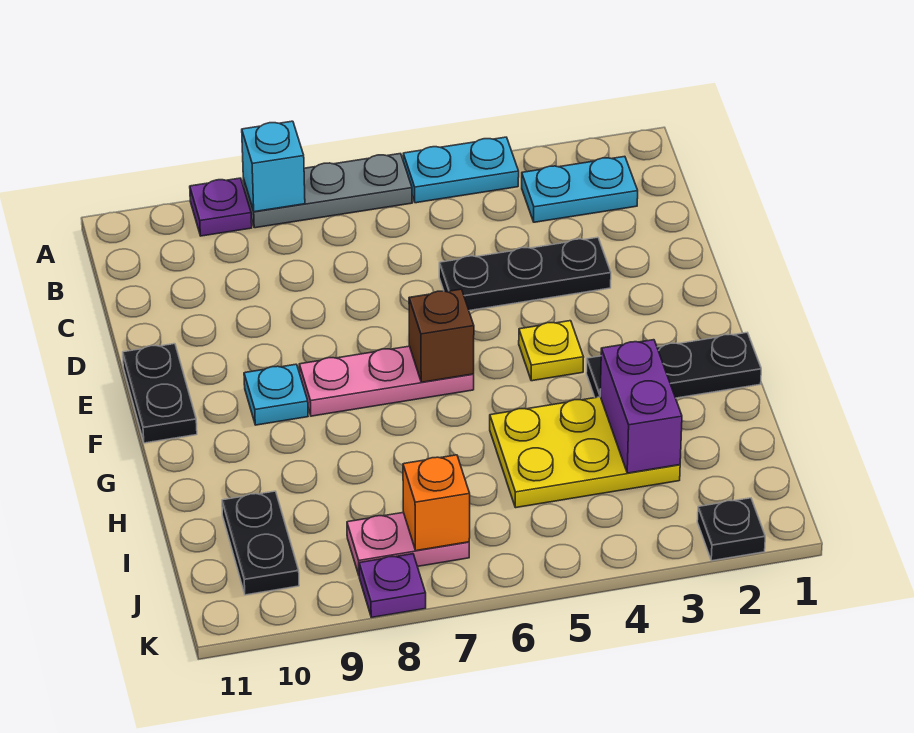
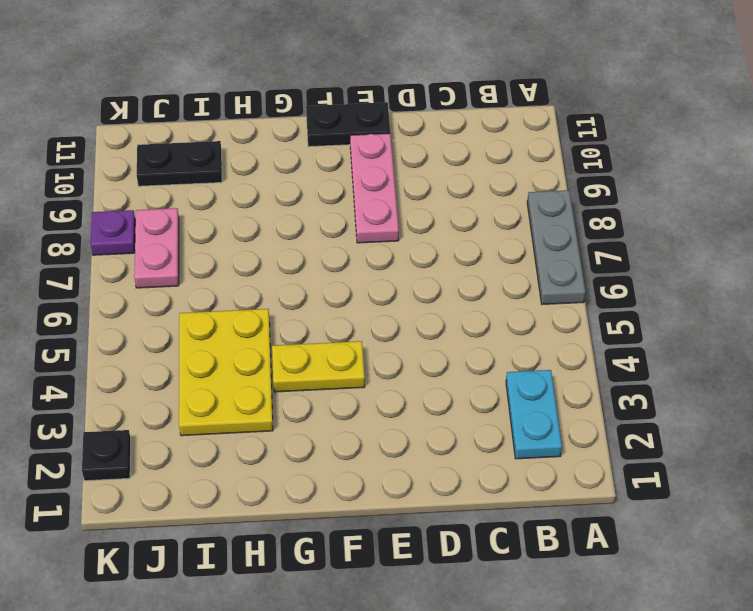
pink 1x3 plate [350,133,399,243] -> pink 1x3 plate moved to [299,346,474,416]
yellow 1x2 plate [272,341,365,392] -> yellow 1x1 plate [519,321,584,381]
none -> cyan 1x2 plate [403,137,519,203]
none -> purple 1x1 plate [190,178,252,236]
none -> black 1x3 plate [439,237,611,311]

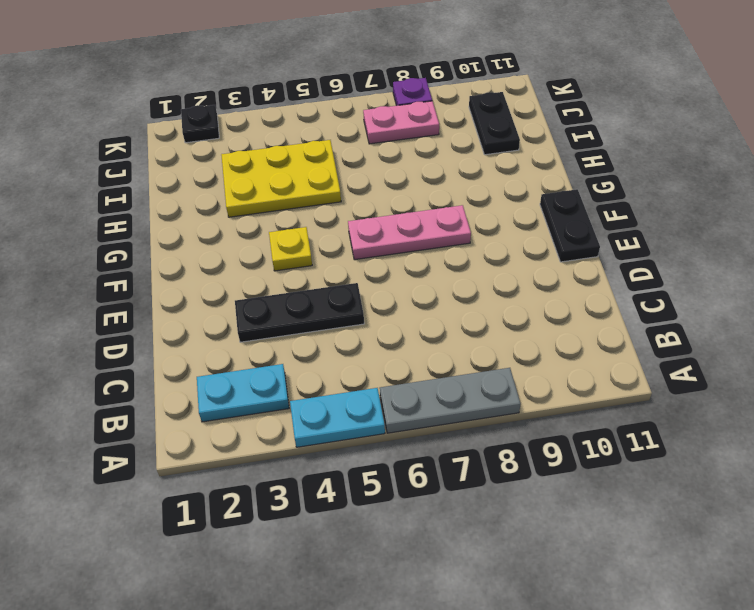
none -> purple 1x1 plate [190,178,252,236]
none -> cyan 1x1 plate [244,364,308,425]
none -> black 1x3 plate [586,332,761,398]

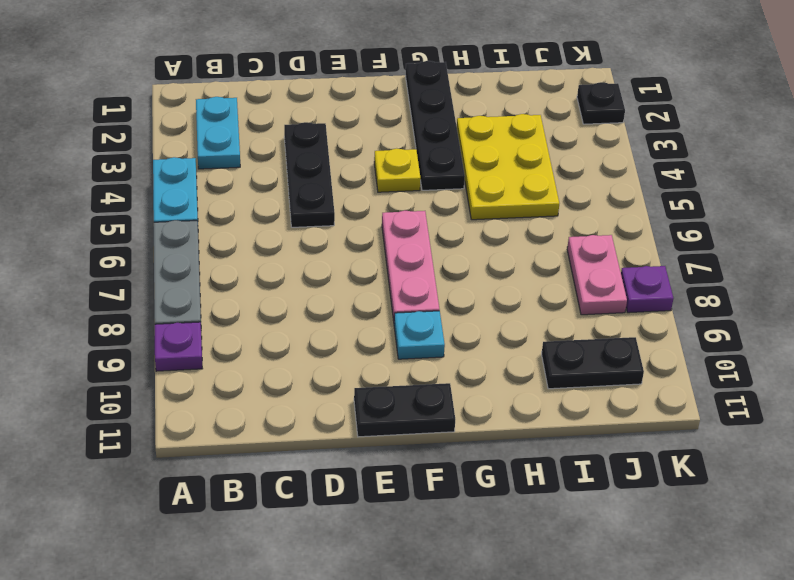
black 1x4 plate [405,61,465,190] -> black 1x3 plate [586,332,761,398]
none -> cyan 1x1 brick [242,121,305,212]
none -> brown 1x1 brick [409,289,474,382]
none -> purple 1x2 brick [600,340,682,473]

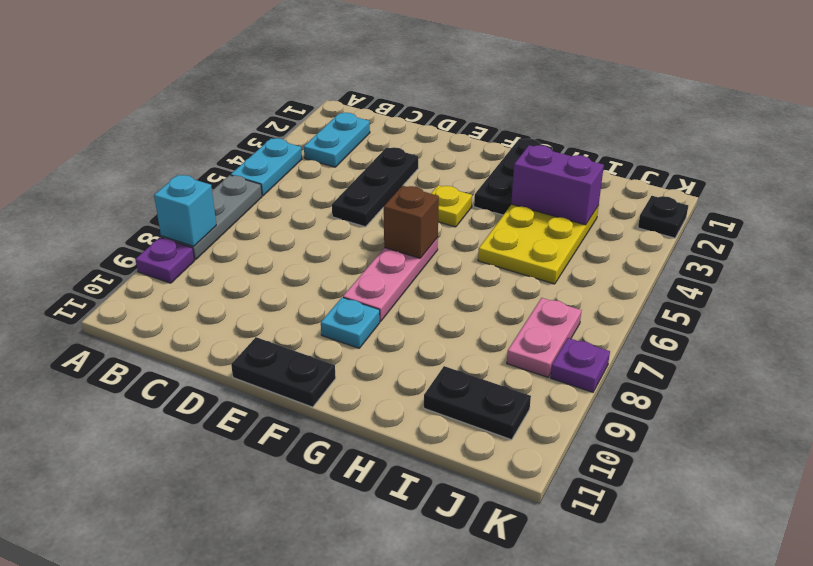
none -> orange 1x1 brick [403,455,470,551]

